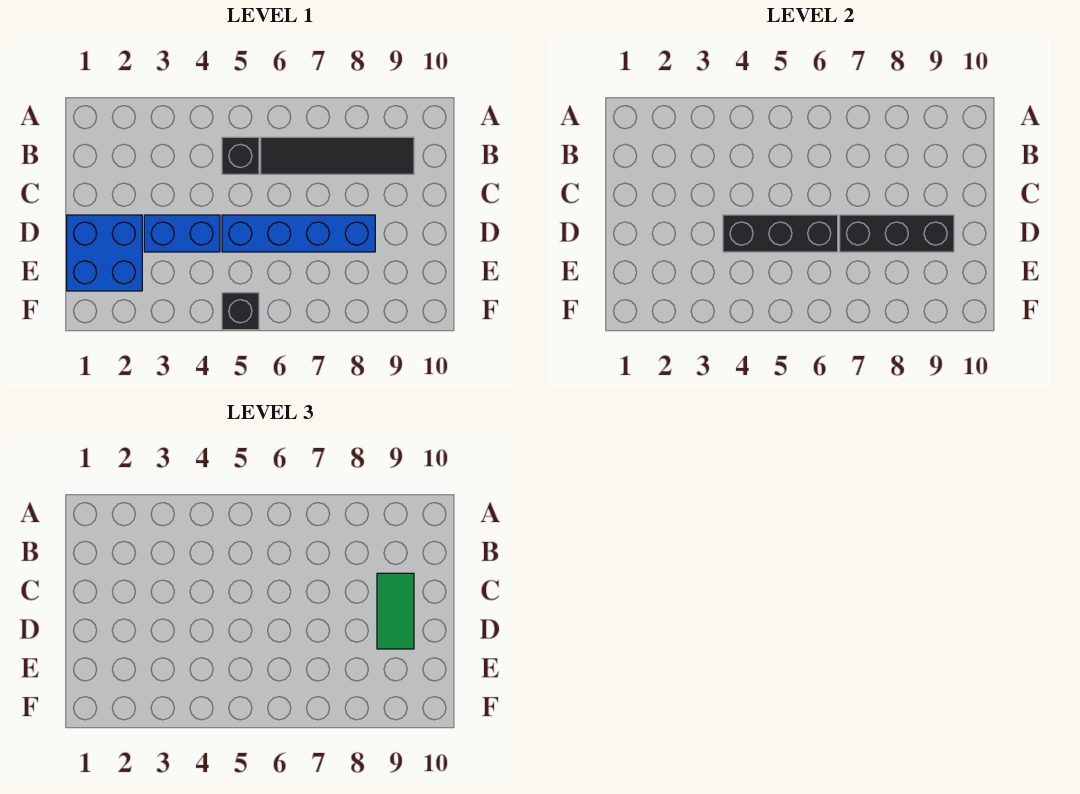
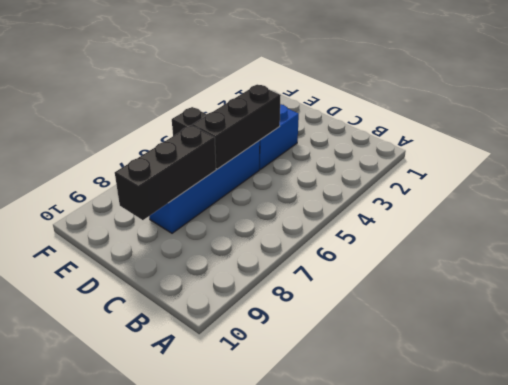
none -> black 1x1 brick [222,137,259,174]
none -> black 1x4 tile [261,137,414,174]

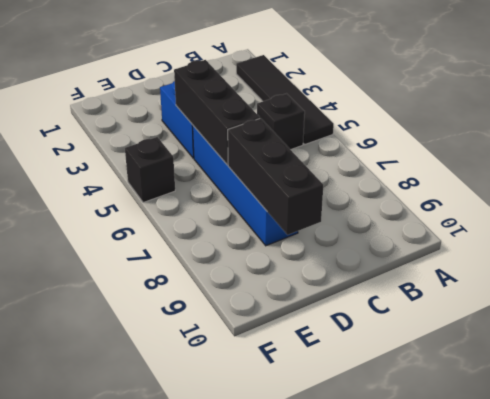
black 1x4 tile [236,55,334,144] -> black 1x4 tile moved to [261,137,414,174]
none -> blue 2x2 brick [67,215,142,291]
none -> green 1x2 tile [377,573,414,649]

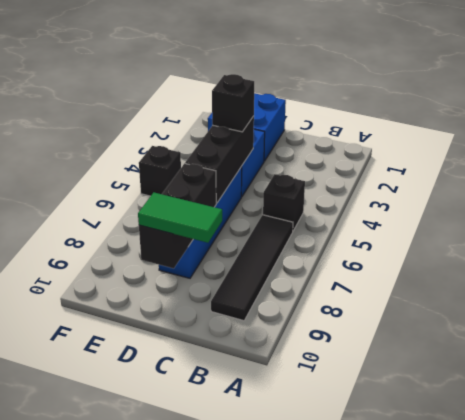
black 1x1 brick [212,74,254,132] -> none

